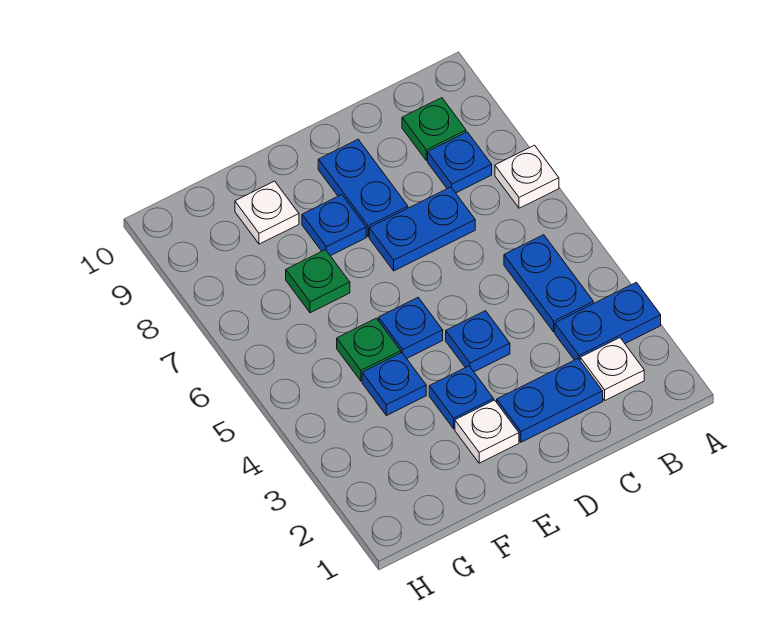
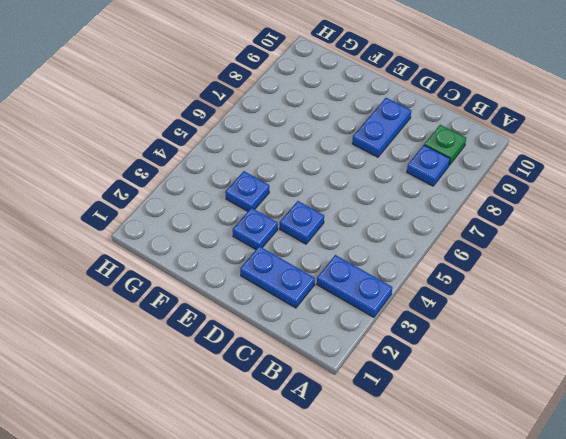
none -> white 1x1 plate [495,145,559,208]
none -> white 1x1 plate [580,338,644,400]
none -> blue 1x2 plate [504,235,593,332]

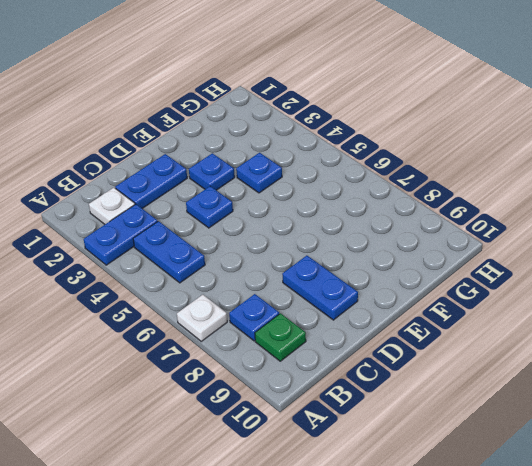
none -> blue 1x2 plate [369,187,475,271]
none -> white 1x1 plate [455,400,519,463]
none -> blue 1x1 plate [379,298,443,358]

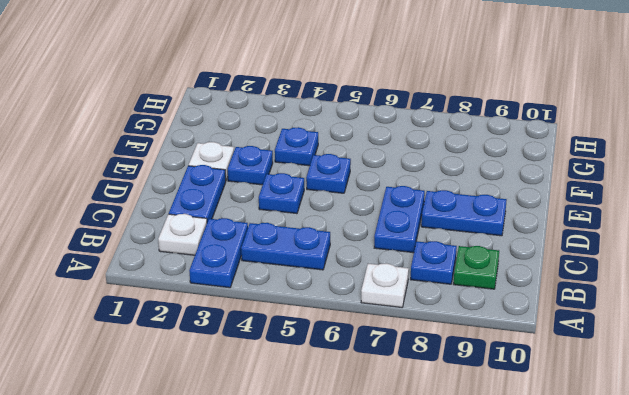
none -> blue 1x1 plate [302,195,366,256]
none -> green 1x1 plate [337,318,401,381]
none -> green 1x1 plate [286,250,350,313]

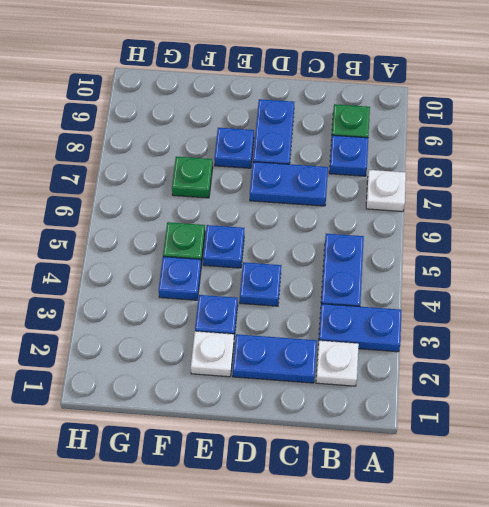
none -> white 1x1 plate [235,181,299,244]

